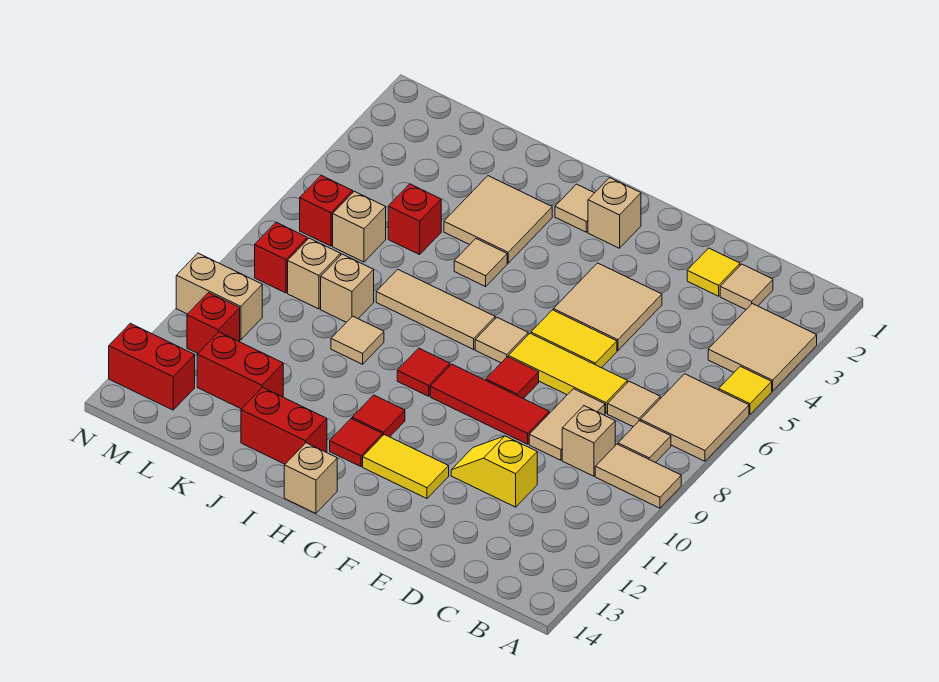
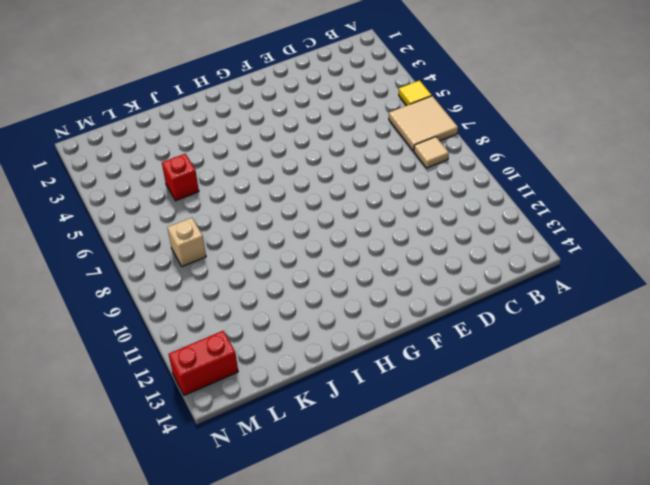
none -> tan 2x2 tile [708,304,817,391]
none -> tan 1x2 tile [595,444,681,508]
none -> tan 1x1 tile [720,264,773,309]
none -> tan 1x1 tile [608,381,660,427]

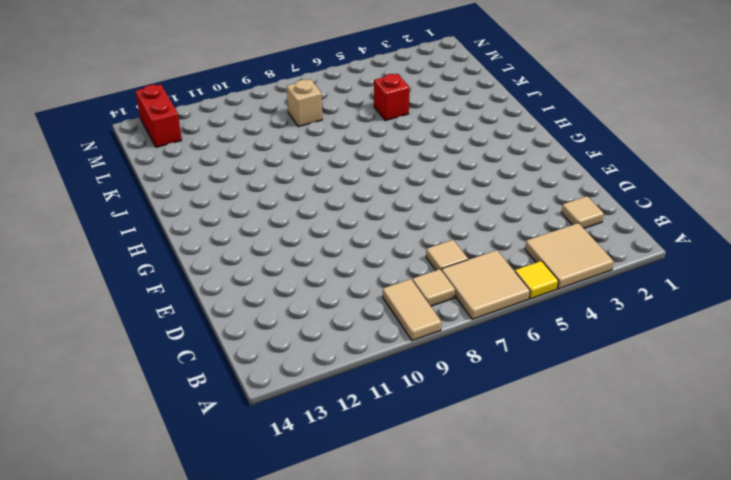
none -> tan 1x1 brick [562,406,615,476]
none -> yellow 1x1 tile [687,248,740,296]
none -> yellow 1x3 tile [508,333,627,413]
none -> tan 1x2 tile [529,389,605,460]

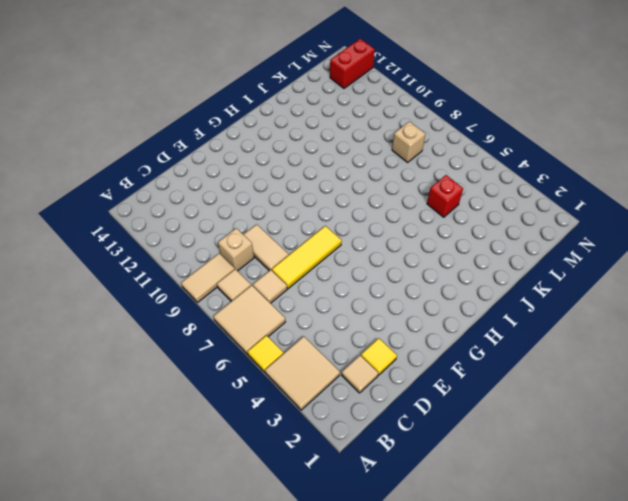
none -> yellow 1x2 slope [451,436,537,507]
none -> tan 2x2 tile [553,263,662,351]
none -> yellow 1x2 tile [531,310,617,368]
none -> red 1x3 tile [430,364,549,444]

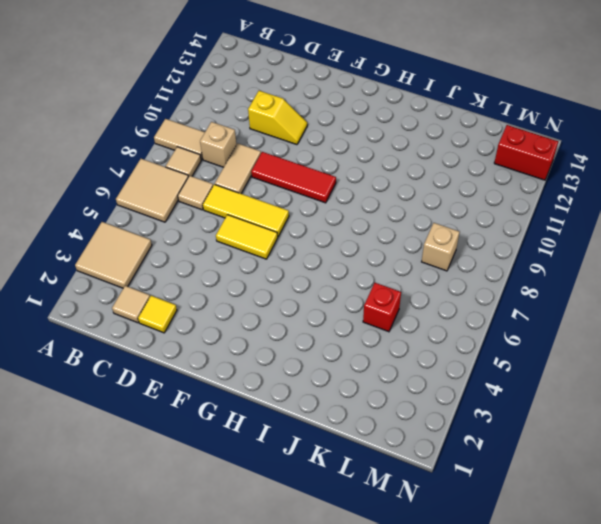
none -> yellow 1x1 tile [719,366,772,414]
none -> tan 2x2 tile [553,263,662,351]
none -> red 1x1 tile [486,357,539,399]
none -> yellow 1x2 tile [363,435,449,498]

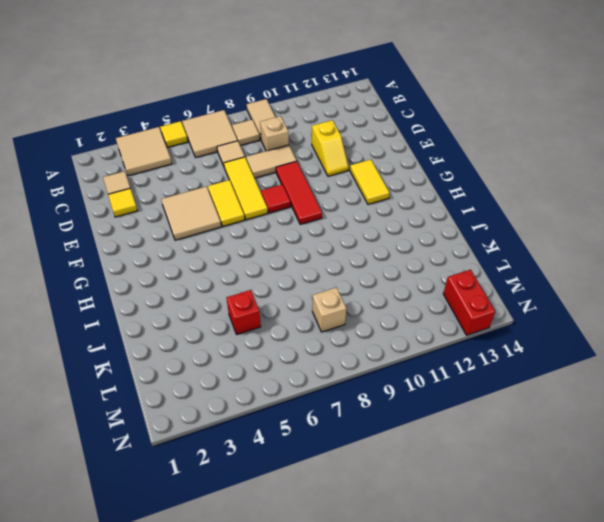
none -> tan 1x1 brick [588,177,641,248]
none -> tan 1x1 tile [475,318,528,363]
none -> tan 1x1 tile [555,184,594,232]
none -> tan 1x3 tile [376,269,495,349]

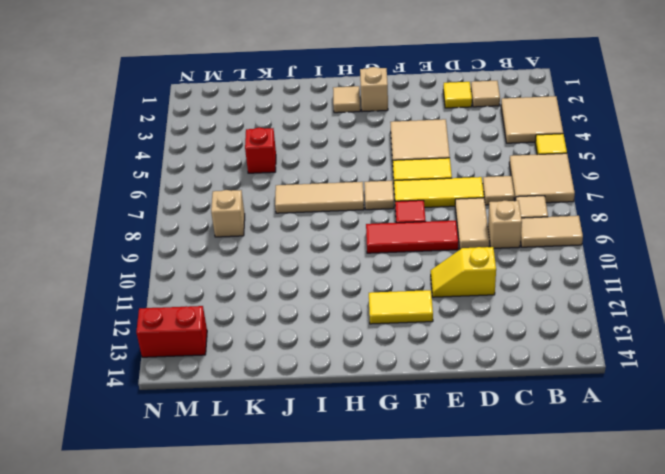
none -> red 1x1 tile [397,348,450,396]
none -> red 1x1 tile [352,395,405,437]
none -> red 1x1 tile [330,419,382,467]
none -> tan 1x1 brick [284,443,337,513]

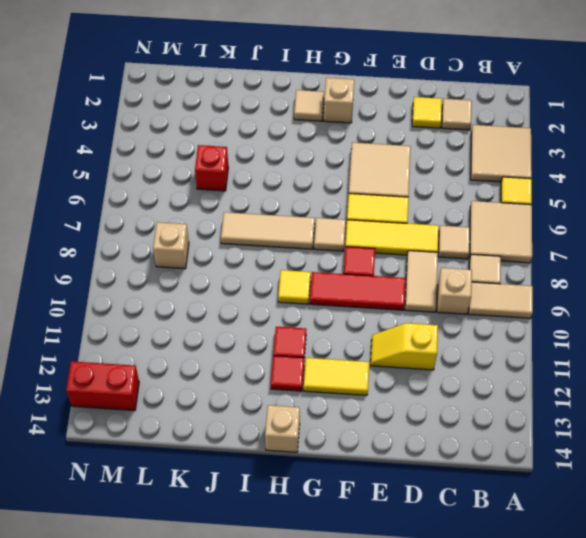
yellow 1x1 tile [278,270,311,304] -> red 1x1 tile [397,348,450,396]
none -> tan 2x2 tile [444,176,552,263]
none -> tan 1x1 tile [454,239,507,287]
none -> red 1x2 brick [241,387,327,464]
none -> tan 1x1 tile [331,316,384,364]

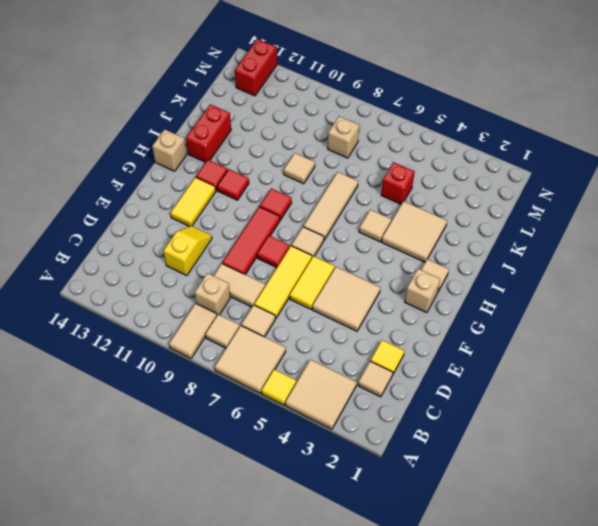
none -> tan 1x1 brick [321,254,374,322]
none -> red 1x2 brick [197,332,283,409]
none -> tan 1x1 brick [333,191,386,262]
none -> red 1x1 brick [300,175,353,246]

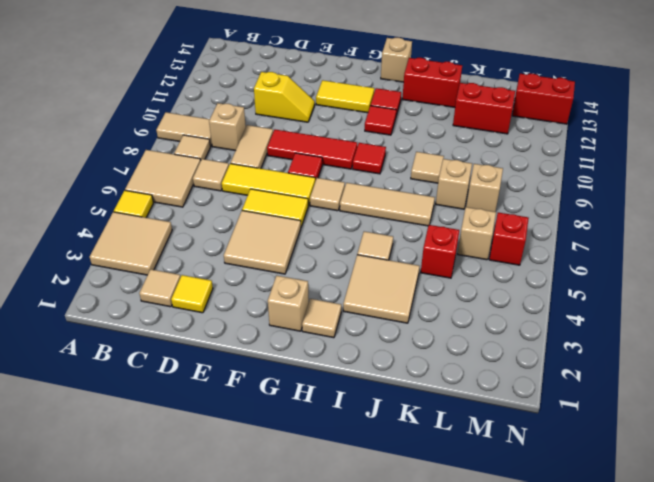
none -> red 1x1 brick [255,222,307,293]
none -> tan 1x2 brick [176,253,262,340]
none -> red 1x1 brick [187,293,240,353]

